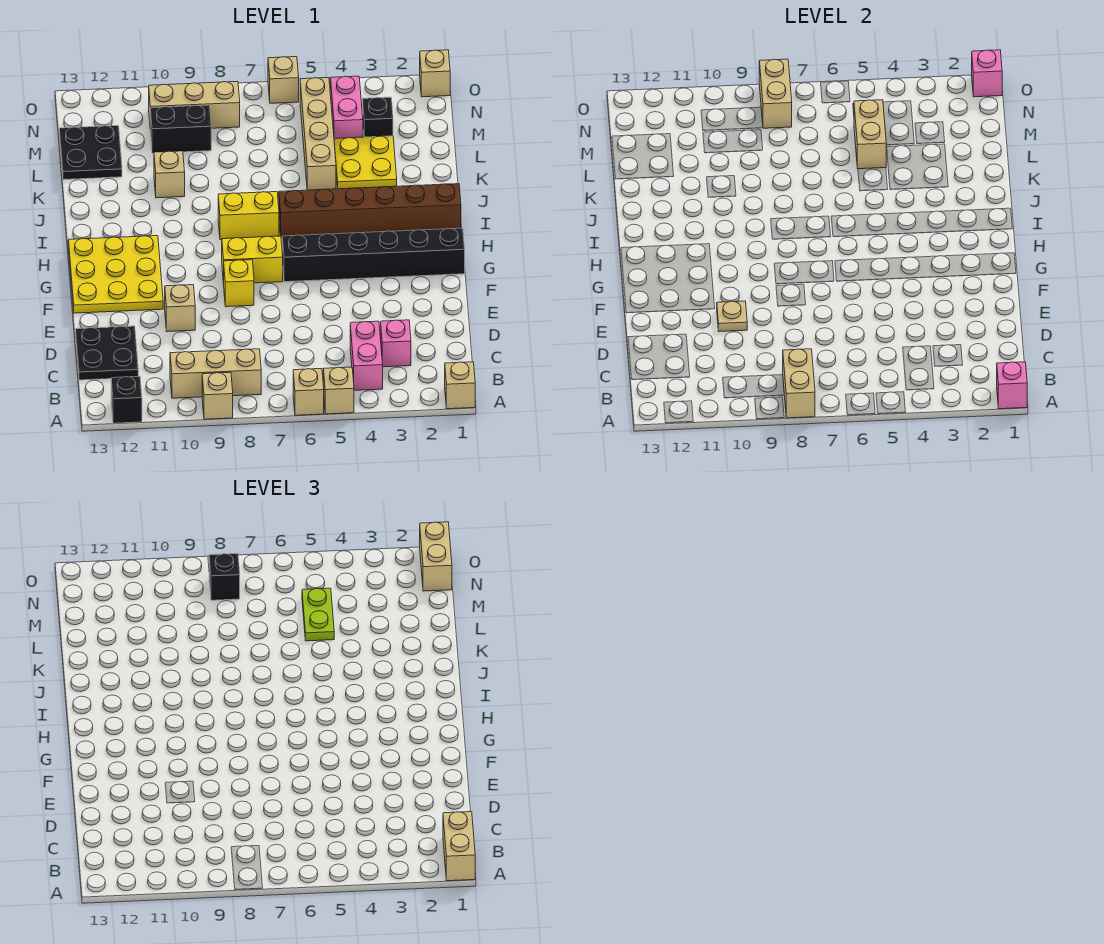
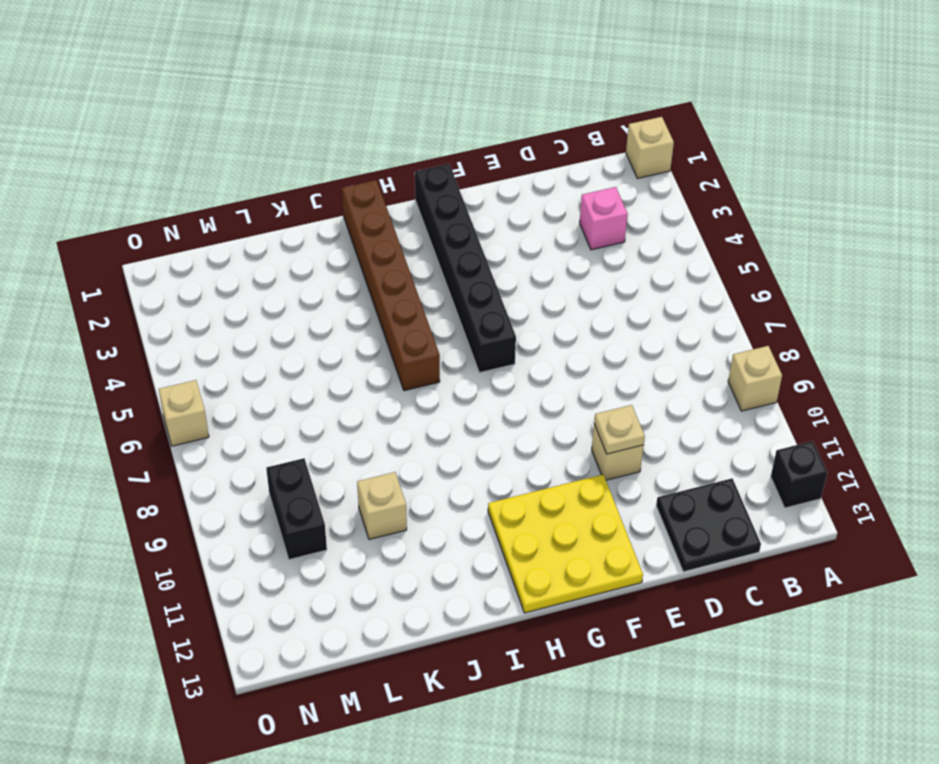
none -> tan 1x1 brick [323,367,354,414]
none -> tan 1x1 brick [293,369,324,415]
none -> pink 1x2 brick [350,321,383,390]
none -> tan 1x3 brick [170,349,261,398]

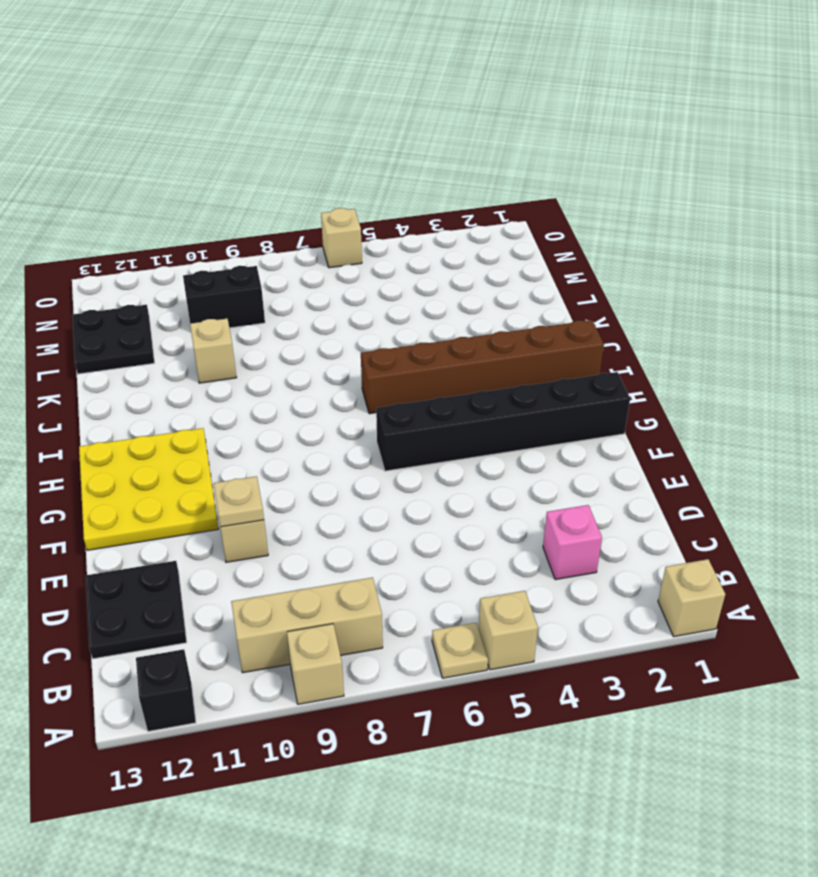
tan 1x1 plate [432,623,488,678] -> tan 1x1 brick [293,369,324,415]
none -> pink 1x2 brick [350,321,383,390]
none -> yellow 1x1 brick [224,260,254,307]
none -> yellow 1x2 brick [222,236,283,284]
none -> yellow 1x2 brick [218,192,279,240]

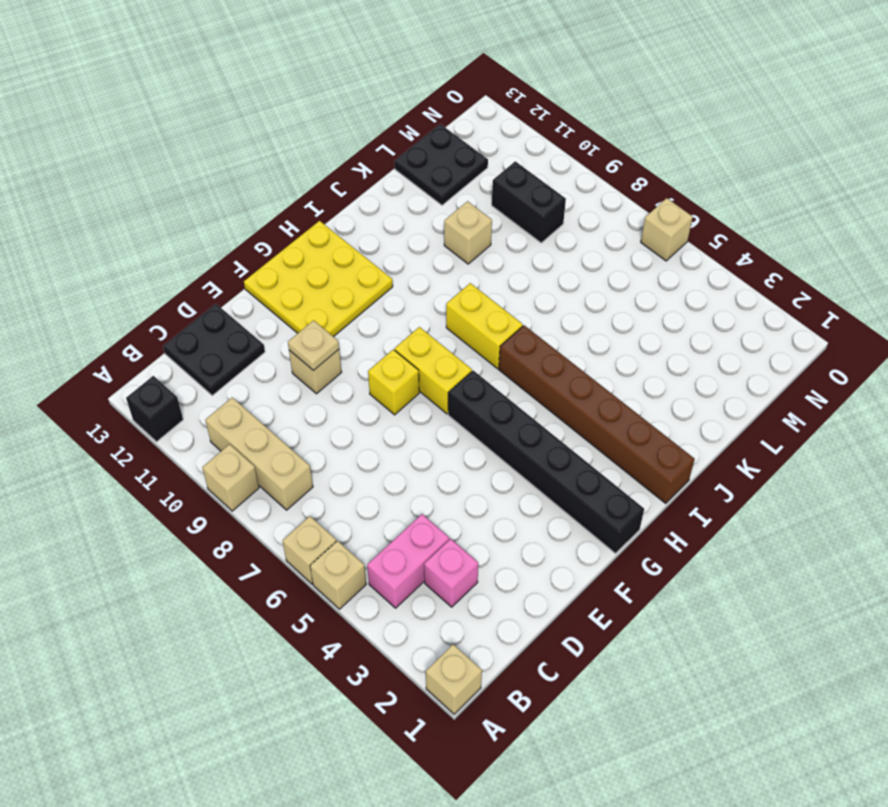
none -> yellow 2x2 plate [334,136,397,189]
none -> tan 1x4 brick [300,78,336,190]
none -> black 1x1 brick [363,97,393,137]
none -> pink 1x2 brick [330,76,363,138]

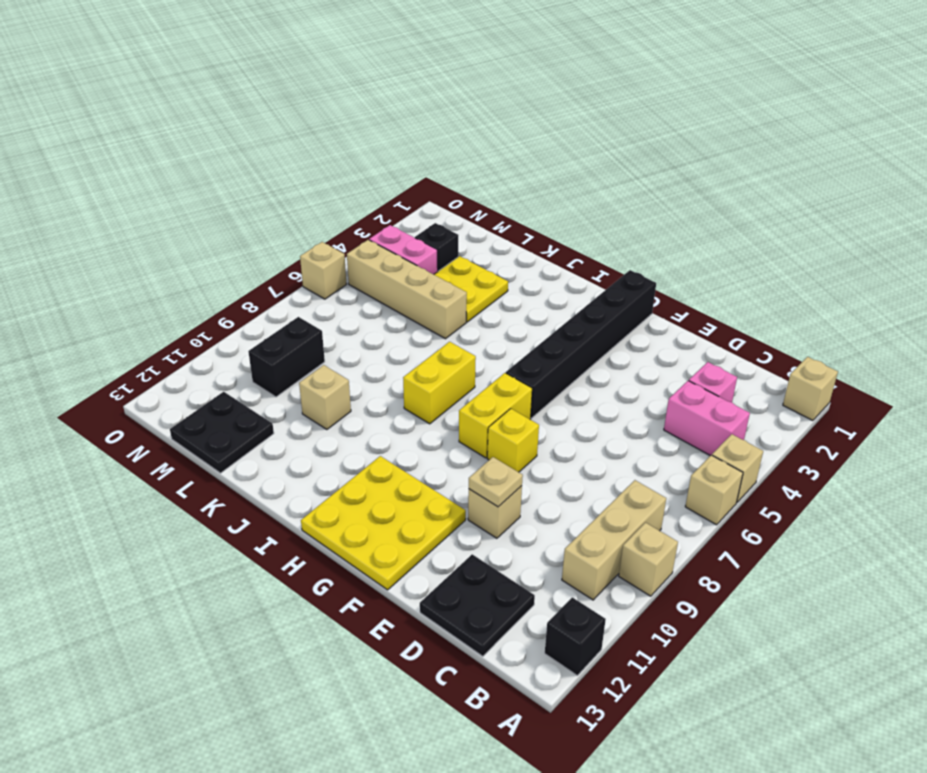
none -> brown 1x6 brick [279,184,461,237]
none -> tan 1x3 brick [149,81,240,128]
none -> tan 1x1 brick [420,50,450,97]
none -> pink 1x1 brick [997,362,1027,409]

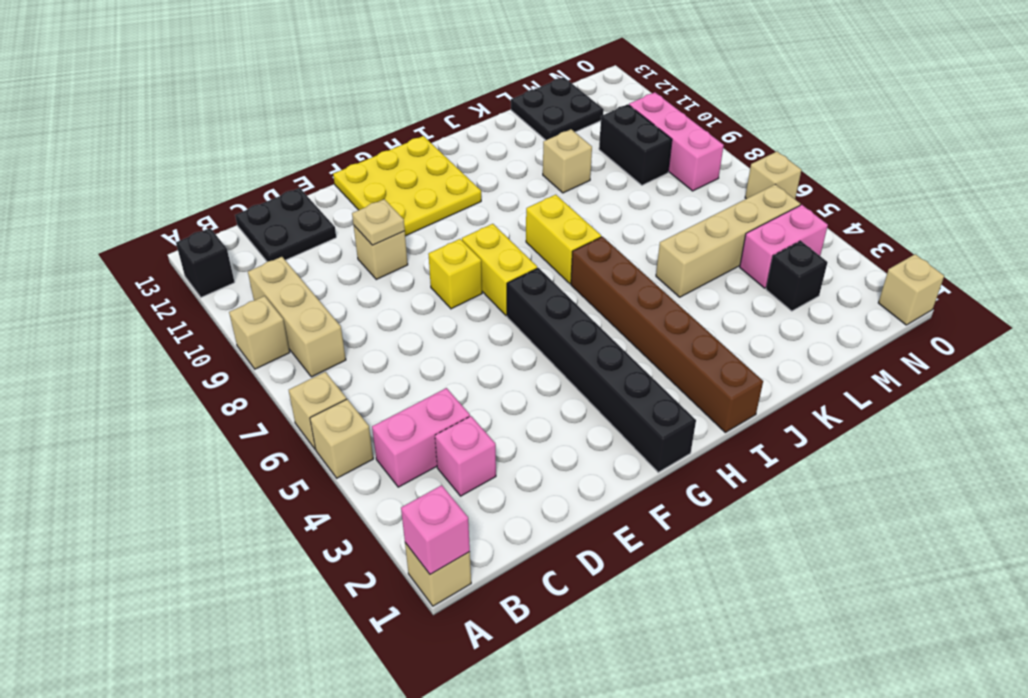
pink 1x3 brick [629,92,724,191] -> tan 1x3 brick [149,81,240,128]
none -> yellow 2x2 plate [334,136,397,189]
none -> tan 1x2 brick [783,349,815,418]
none -> tan 1x2 brick [854,100,886,169]
none -> tan 1x2 brick [759,59,792,128]

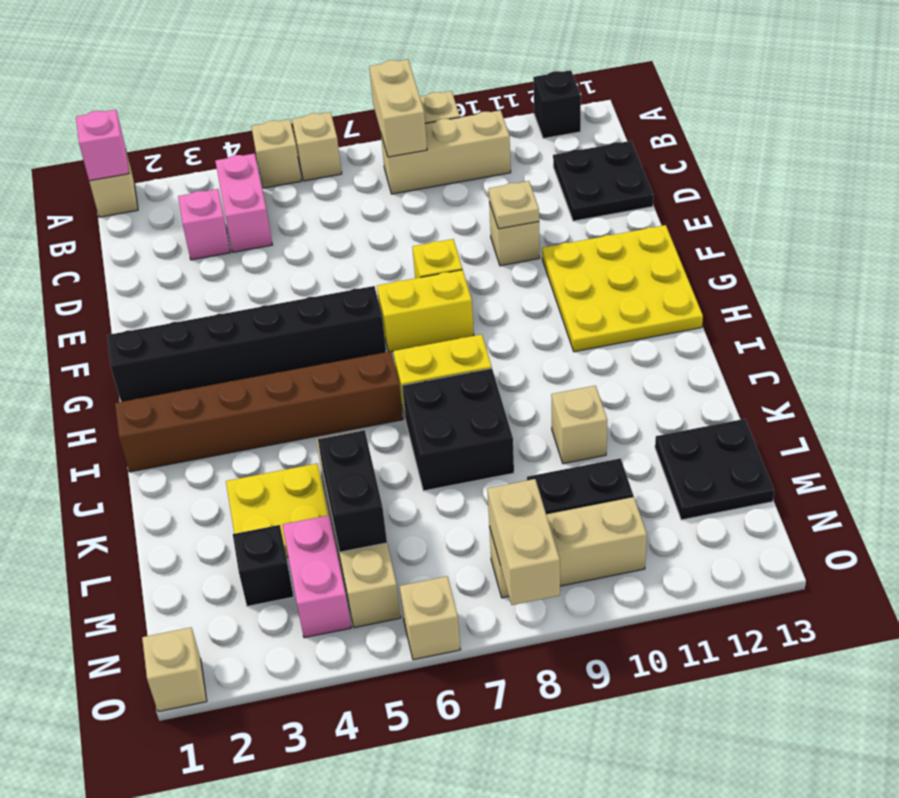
black 2x2 brick [402,368,514,491] -> none
black 1x2 brick [318,430,387,552] -> tan 1x2 brick [854,100,886,169]
none -> pink 1x1 brick [972,50,1002,97]
none -> tan 1x2 brick [443,812,475,881]
none -> lime 1x2 plate [302,588,334,641]
none -> tan 1x2 brick [420,522,452,591]

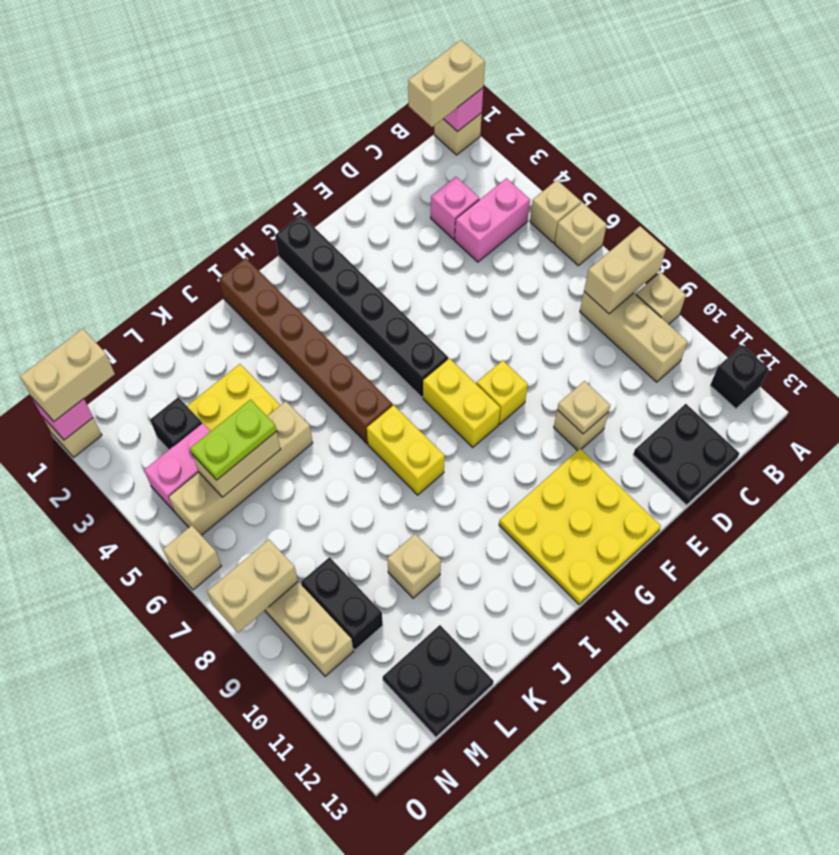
none -> black 1x1 brick [209,553,240,600]

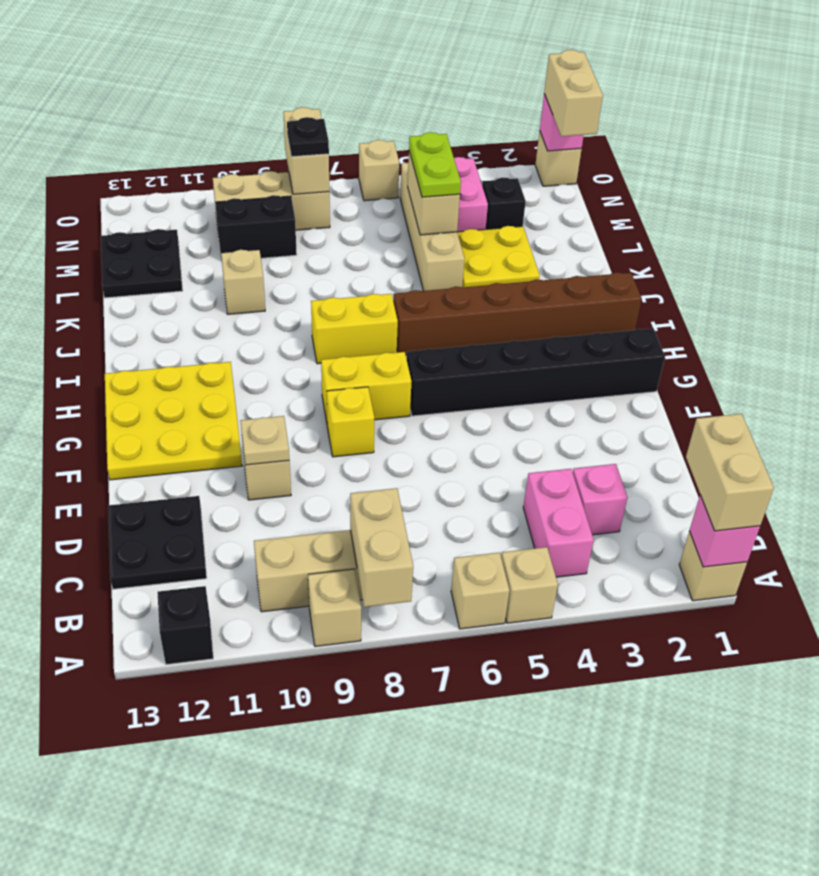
black 1x1 plate [287,117,329,157] -> black 1x1 brick [209,553,240,600]

